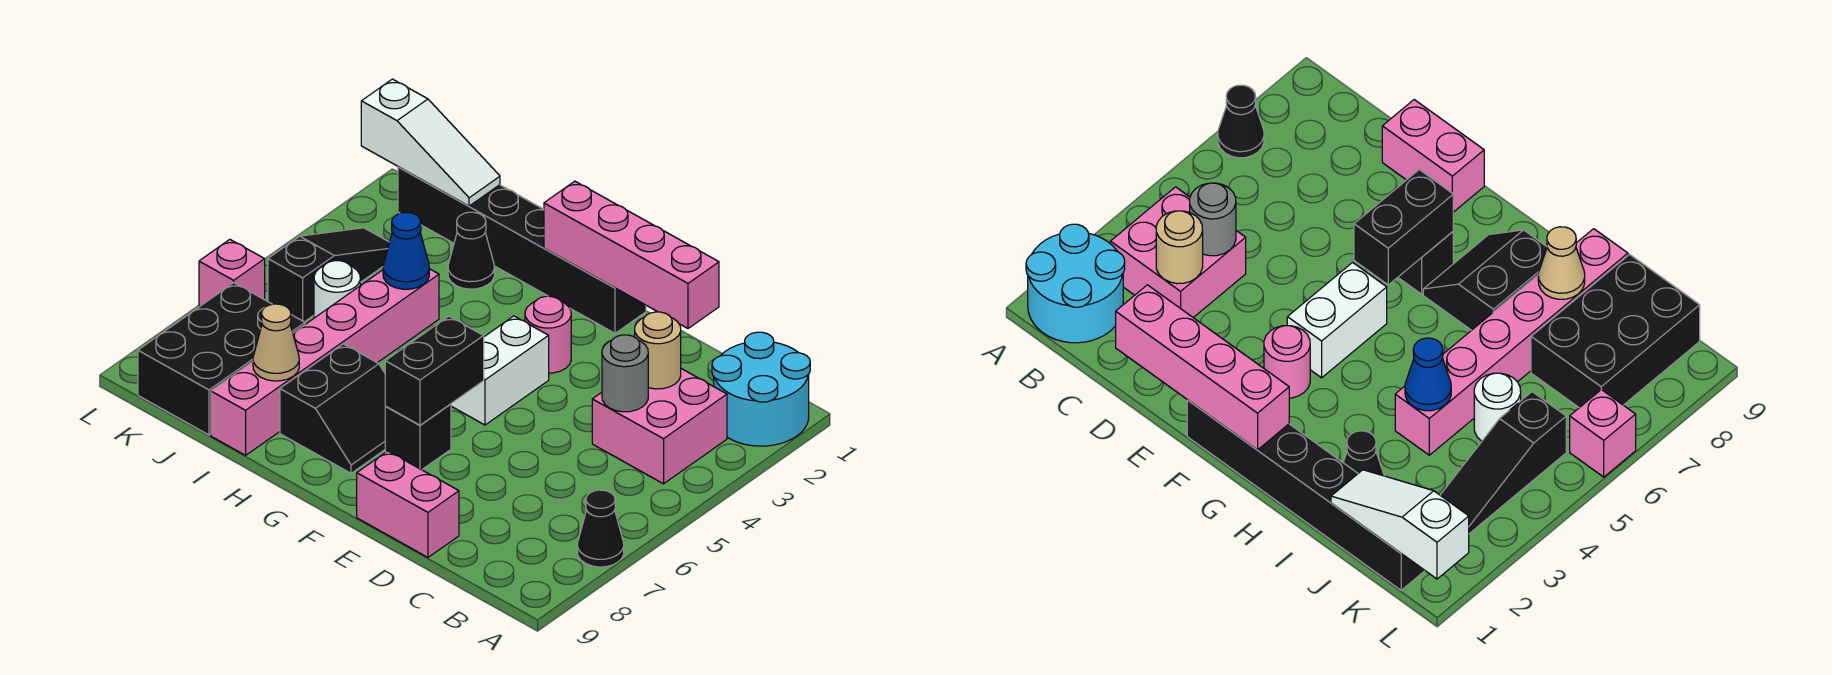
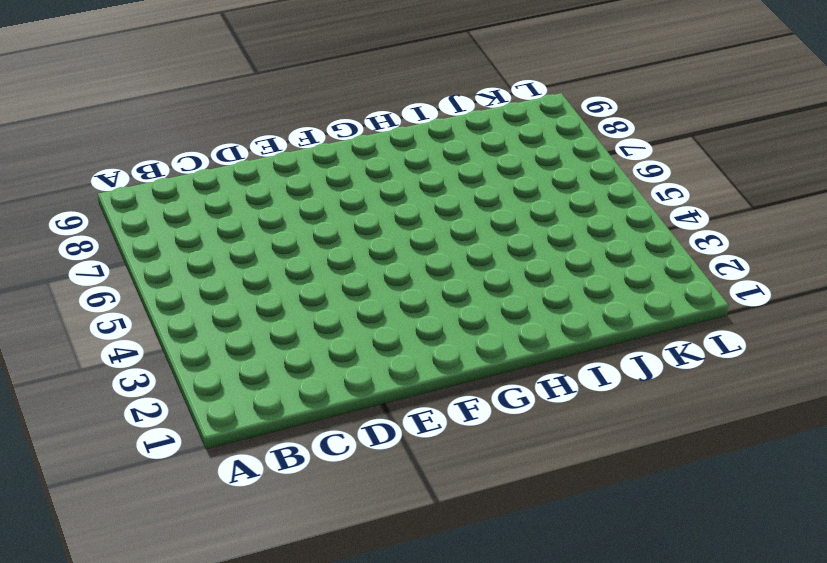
none -> cyan 2x2 round brick [712,332,810,446]
none -> black 1x1 cone [577,490,624,567]
none -> pink 2x2 brick [592,369,727,484]

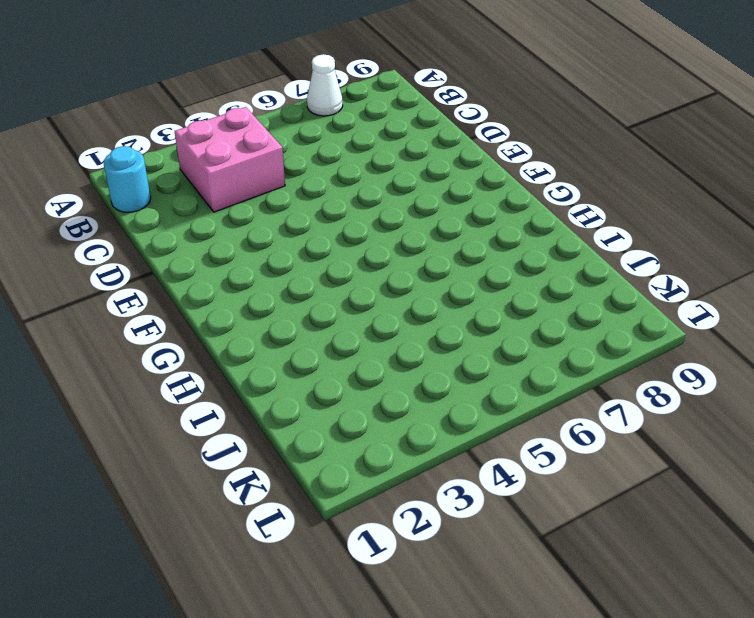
white 1x1 cone [307,54,343,116] -> black 1x1 cone [577,490,624,567]
cyan 1x1 round brick [104,146,151,212] -> cyan 2x2 round brick [712,332,810,446]
none -> pink 1x2 brick [357,451,459,557]
none -> black 1x6 brick [398,167,646,333]
none -> pink 1x1 round brick [525,296,571,373]

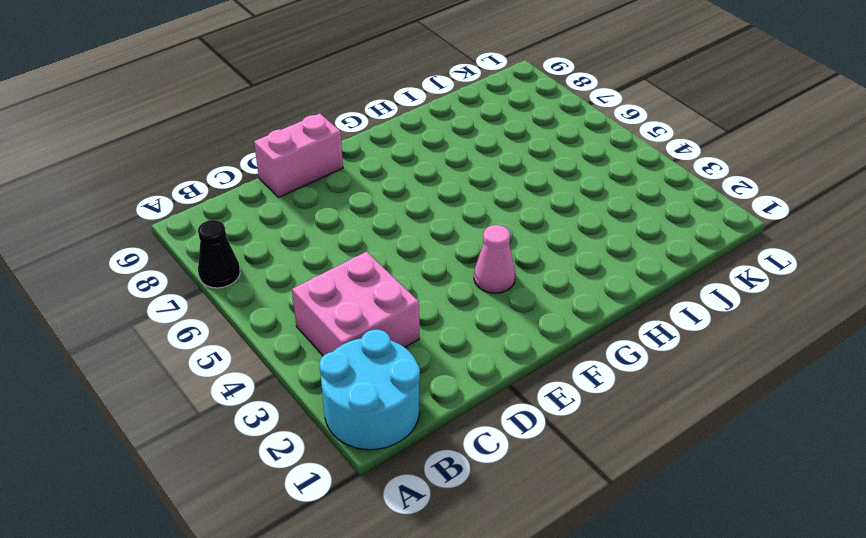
pink 1x1 cone [474,225,515,293] -> pink 1x1 round brick [525,296,571,373]
none -> black 1x6 brick [398,167,646,333]
none -> white 1x2 brick [451,316,549,425]
none -> black 1x1 brick [385,404,451,470]

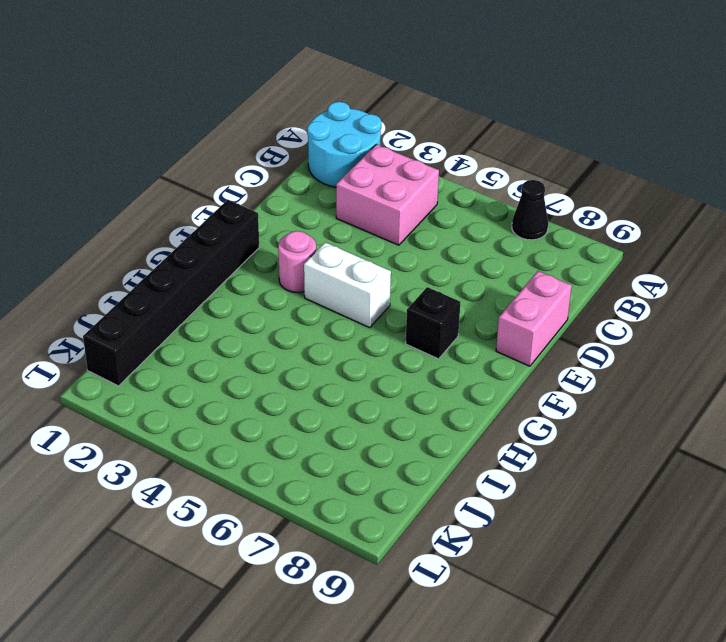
none -> black 2x2 slope [280,344,386,473]
none -> black 1x1 cone [448,212,494,289]
none -> pink 1x6 brick [211,269,439,455]

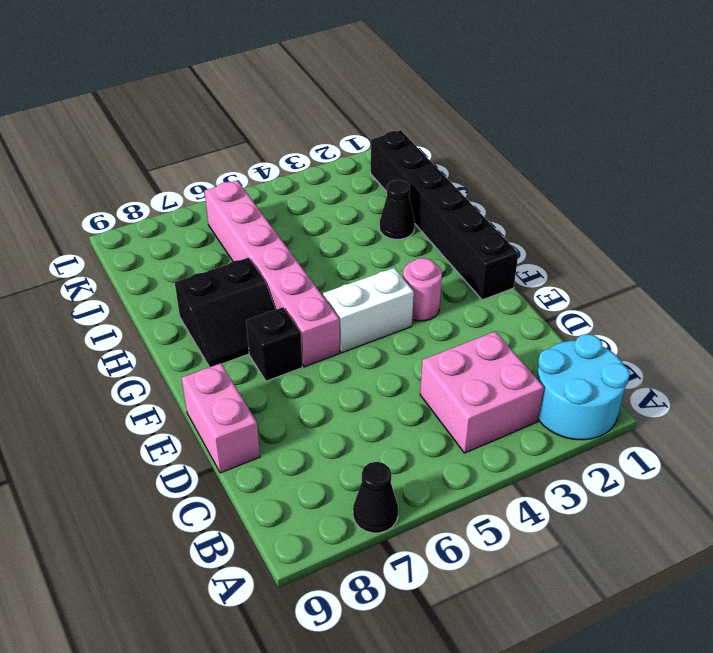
pink 1x6 brick [205,180,340,367] -> pink 1x6 brick turned to [211,269,439,455]
none -> white 1x1 round brick [314,261,360,318]
none -> black 2x3 brick [138,283,305,435]
none -> black 1x3 slope [268,228,389,322]

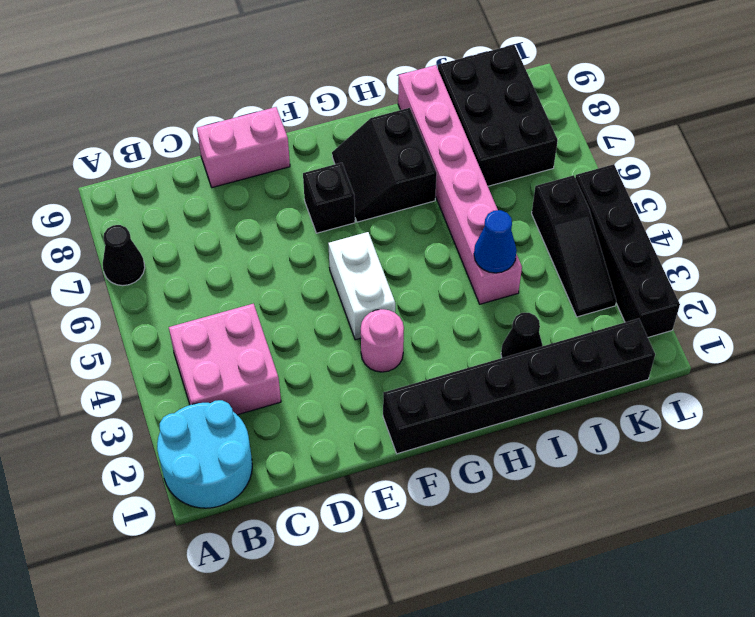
black 1x4 brick [575,164,680,337] -> none
none -> white 1x1 round brick [314,261,360,318]
none -> pink 1x1 brick [199,239,265,307]
none -> tan 1x1 round brick [635,312,681,389]

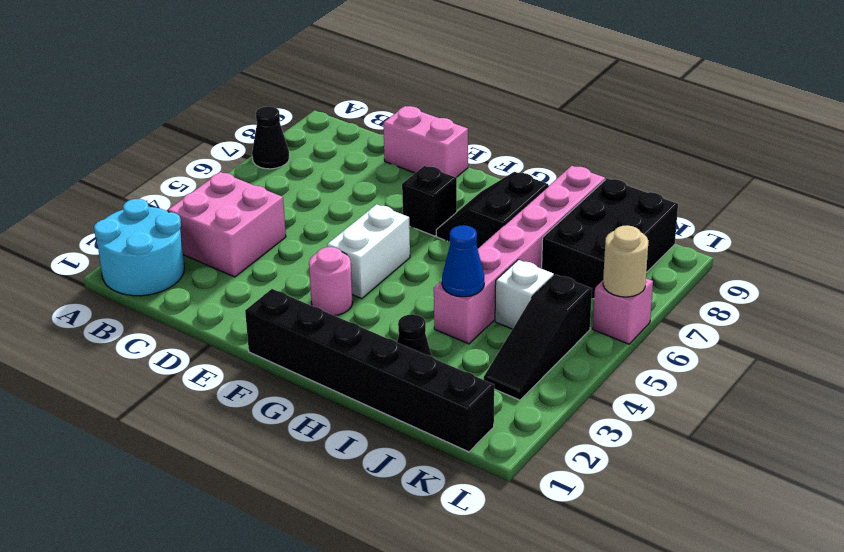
white 1x1 brick [495,260,554,329] -> white 1x1 round brick [314,261,360,318]
tan 1x1 round brick [603,225,648,297] -> tan 1x1 round brick moved to [635,312,681,389]
none -> grey 1x1 round brick [602,335,648,412]
none -> pink 1x4 brick [544,181,719,328]
none -> black 1x2 brick [385,316,484,425]

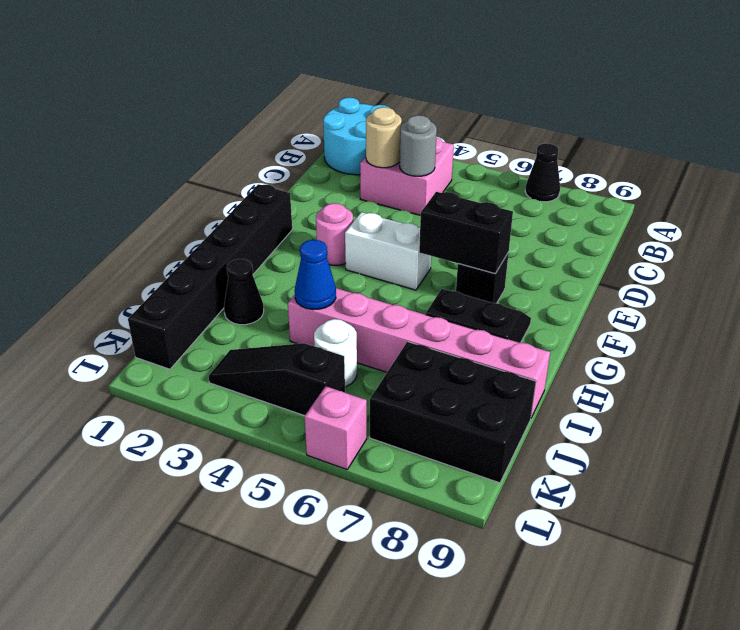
none -> pink 1x2 brick [357,451,459,557]
none -> pink 1x4 brick [544,181,719,328]
none -> tan 1x1 cone [253,304,299,381]

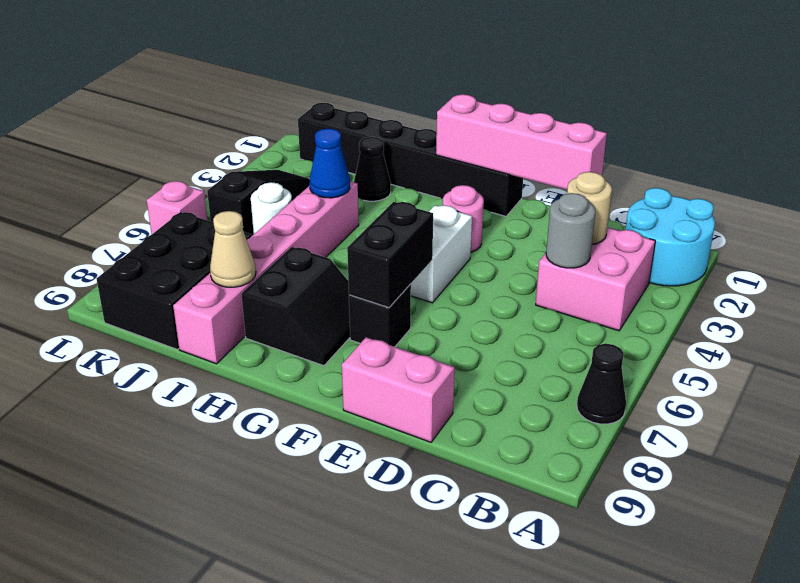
none -> white 1x3 slope [361,79,500,206]

